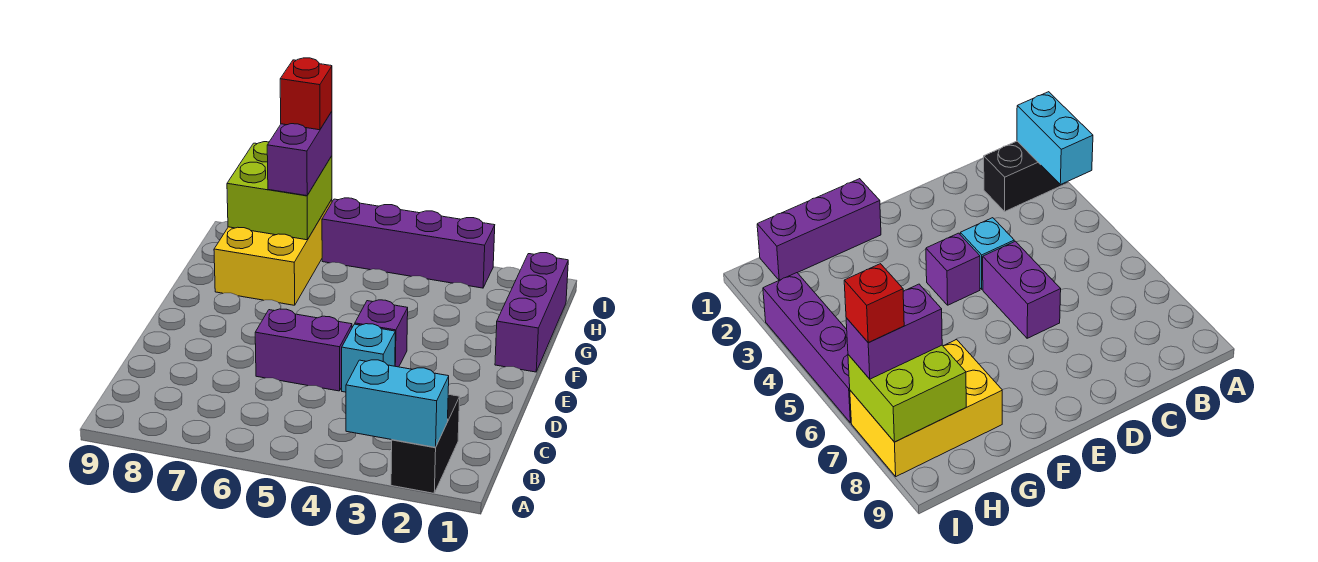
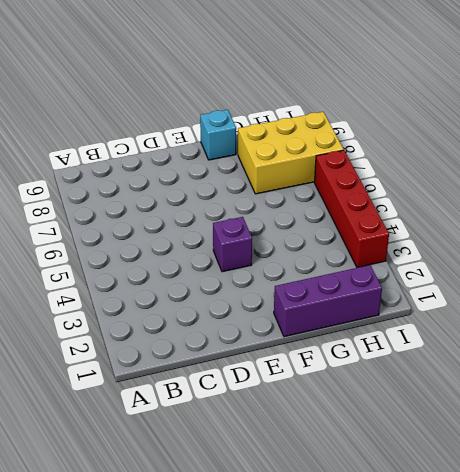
cyan 1x1 brick [200,110,236,160] -> cyan 1x1 brick moved to [342,324,395,392]
red 1x4 brick [314,150,389,267] -> purple 1x4 brick [322,198,495,288]
none -> black 1x2 brick [391,394,460,493]
none -> purple 1x2 brick [255,309,352,391]

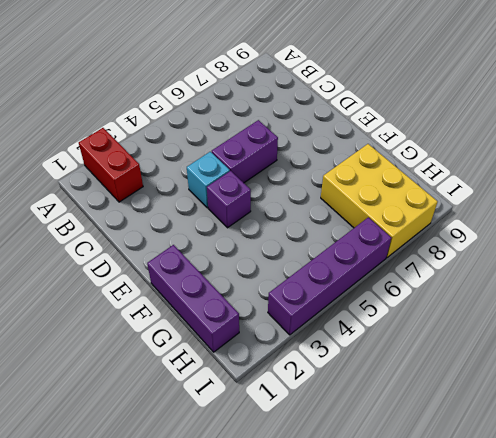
red 1x2 brick [79,128,143,202] -> black 1x2 brick [391,394,460,493]
none -> cyan 1x2 brick [346,360,449,447]
none -> lime 2x2 brick [227,142,332,240]

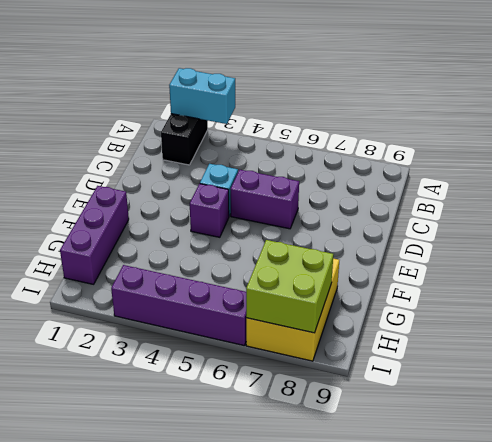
none -> purple 1x2 brick [267,112,332,196]
none -> red 1x1 brick [280,58,332,130]

